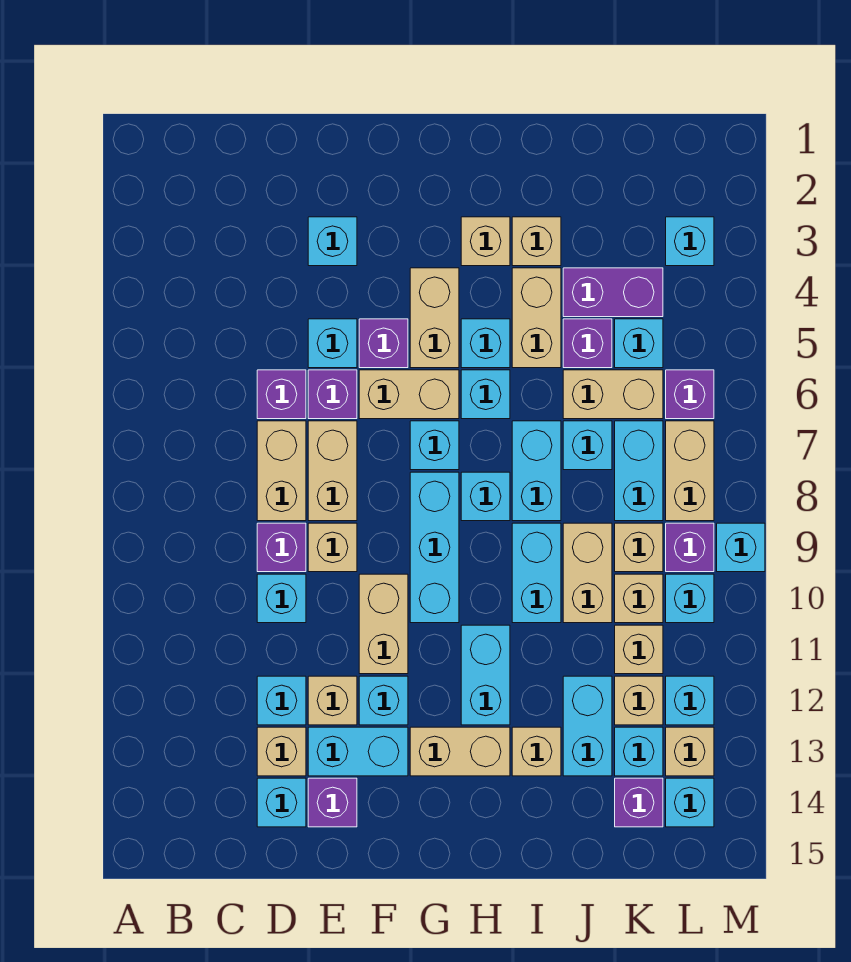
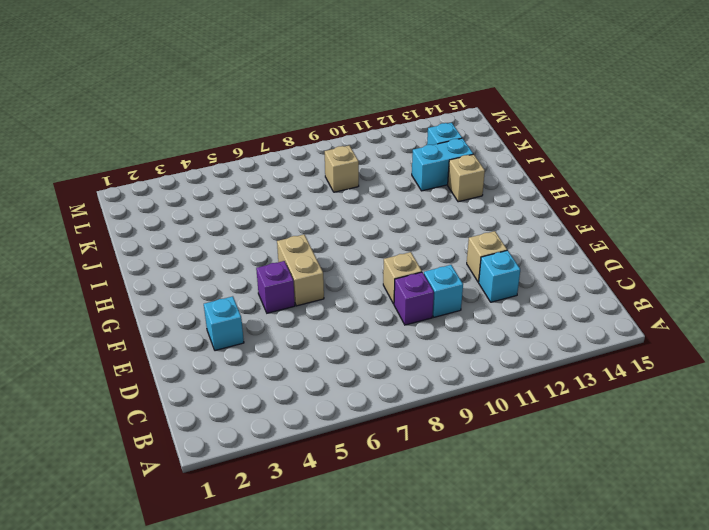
none -> purple 1x1 brick [257,370,306,419]
none -> tan 1x2 brick [257,421,306,521]
none -> tan 1x1 brick [257,727,306,776]
none -> cyan 1x1 brick [257,778,306,827]

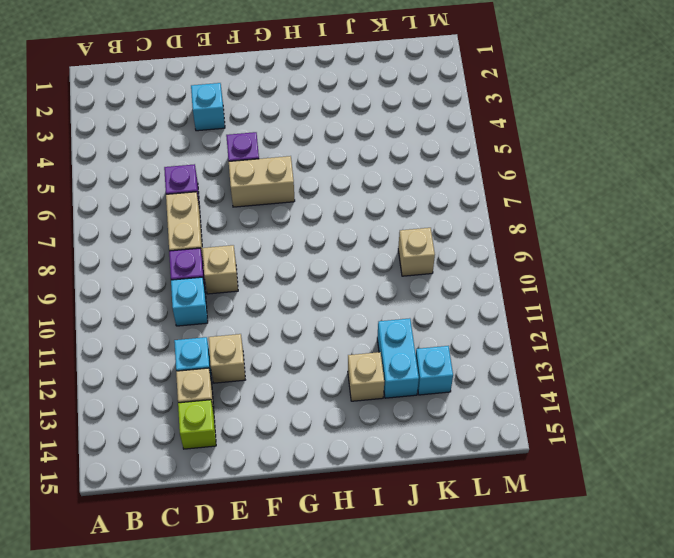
lime 1x1 brick [178,400,216,449] -> cyan 1x1 brick [257,778,306,827]
none -> cyan 1x1 brick [308,319,357,368]
none -> purple 1x1 brick [308,370,357,419]
none -> tan 1x2 brick [308,421,357,521]
none -> cyan 1x2 brick [308,727,408,776]

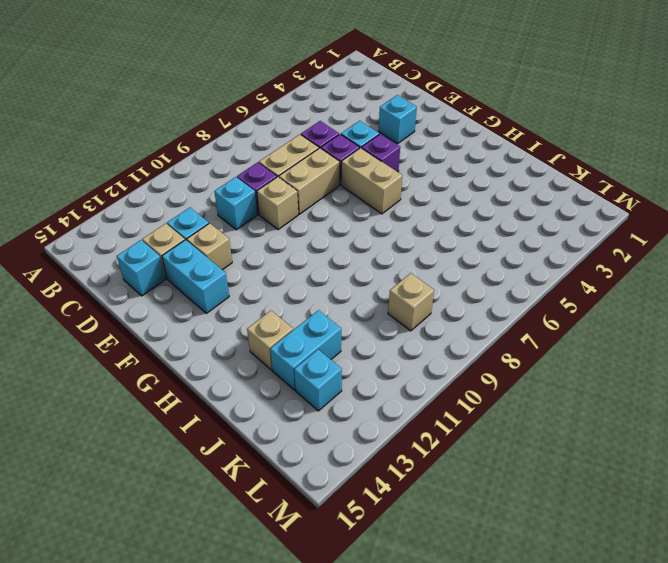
none -> purple 1x1 brick [308,778,357,827]
none -> tan 1x2 brick [359,574,408,674]
none -> cyan 1x1 brick [359,676,408,725]
none -> tan 1x2 brick [410,268,459,368]

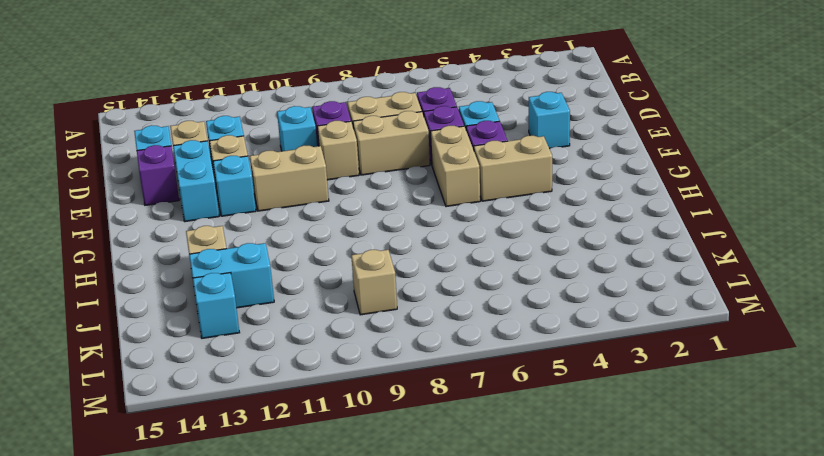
none -> cyan 1x1 brick [410,421,459,470]
none -> cyan 1x3 brick [410,472,459,623]
none -> tan 1x2 brick [410,727,510,776]
none -> tan 1x1 brick [461,217,510,266]

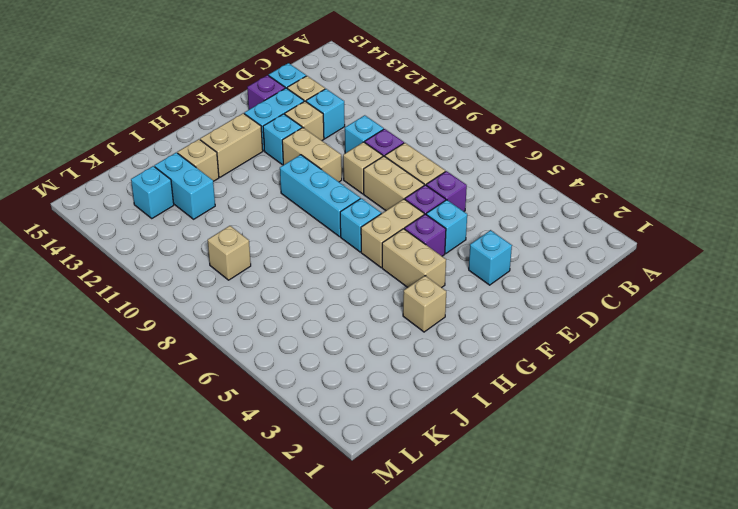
none -> cyan 1x1 brick [461,319,510,368]
none -> cyan 1x1 brick [461,370,510,419]
none -> cyan 1x1 brick [461,472,510,521]
none -> cyan 1x2 brick [461,625,510,725]

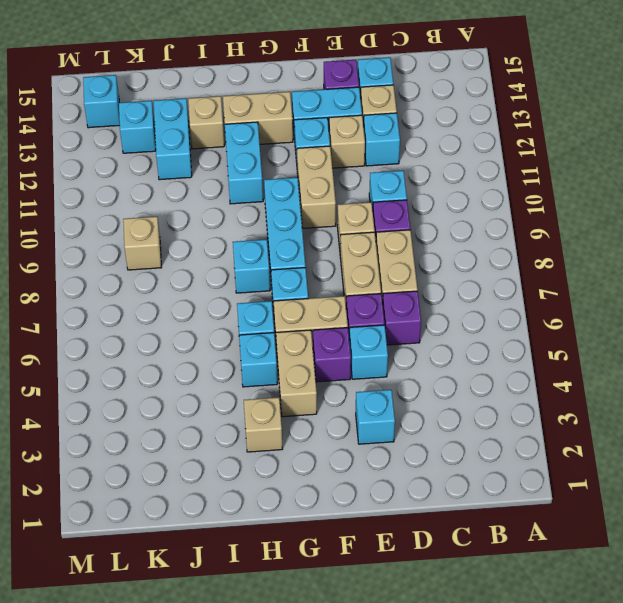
none -> tan 1x1 brick [512,217,561,266]
none -> tan 1x2 brick [512,268,561,368]
none -> cyan 1x2 brick [512,421,561,521]
none -> cyan 1x2 brick [512,523,561,623]

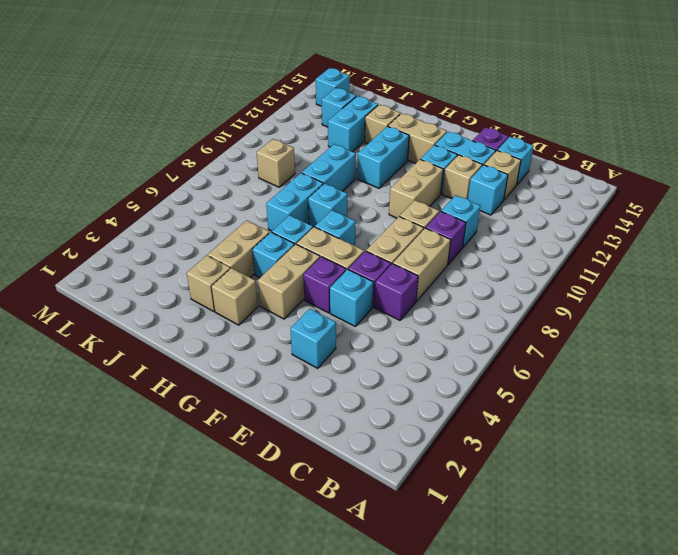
none -> cyan 1x3 brick [410,472,459,623]
none -> purple 1x2 brick [563,268,663,317]
none -> purple 1x1 brick [563,319,612,368]
none -> tan 1x2 brick [563,370,663,419]

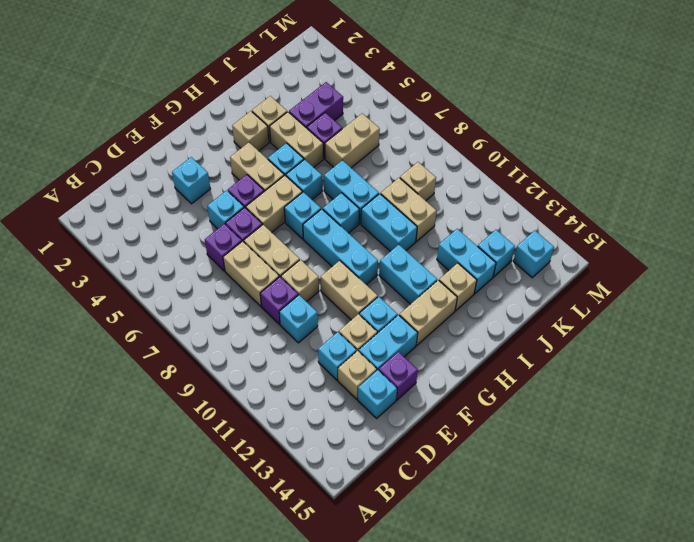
none -> cyan 1x1 brick [563,421,612,470]
none -> cyan 1x1 brick [615,319,663,368]
none -> cyan 1x2 brick [615,421,663,521]
none -> tan 1x1 brick [615,574,663,623]

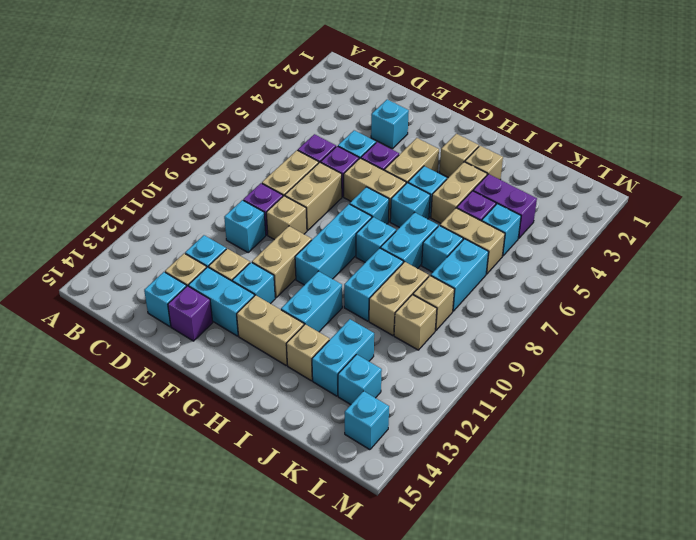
none -> tan 1x1 brick [615,625,663,674]
none -> tan 1x1 brick [615,676,663,725]
none -> purple 1x1 brick [615,778,663,827]
none -> cyan 1x1 brick [666,217,714,266]

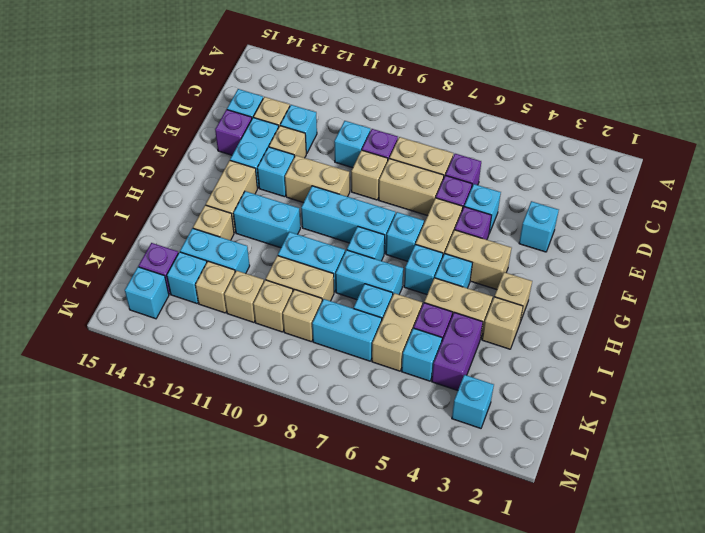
none -> purple 1x1 brick [666,370,714,419]
none -> tan 1x2 brick [666,421,714,521]
none -> purple 1x1 brick [666,523,714,572]
none -> cyan 1x1 brick [666,574,714,623]

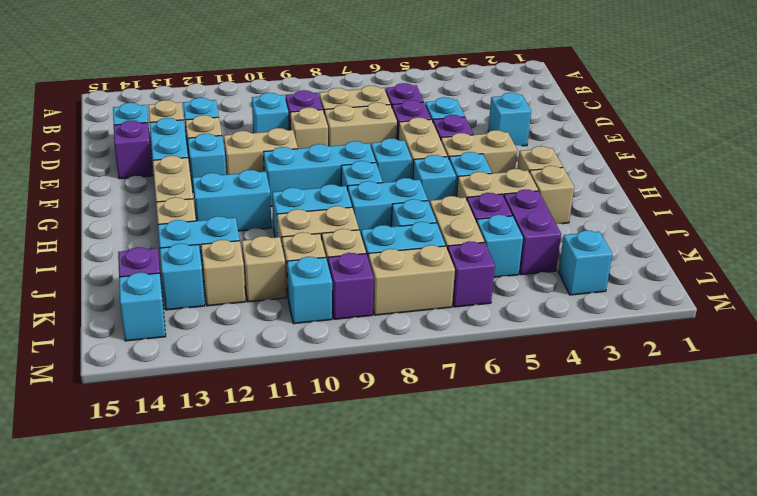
none -> cyan 1x1 brick [666,676,714,725]
none -> tan 1x1 brick [666,727,714,776]
none -> cyan 1x1 brick [717,523,765,572]

